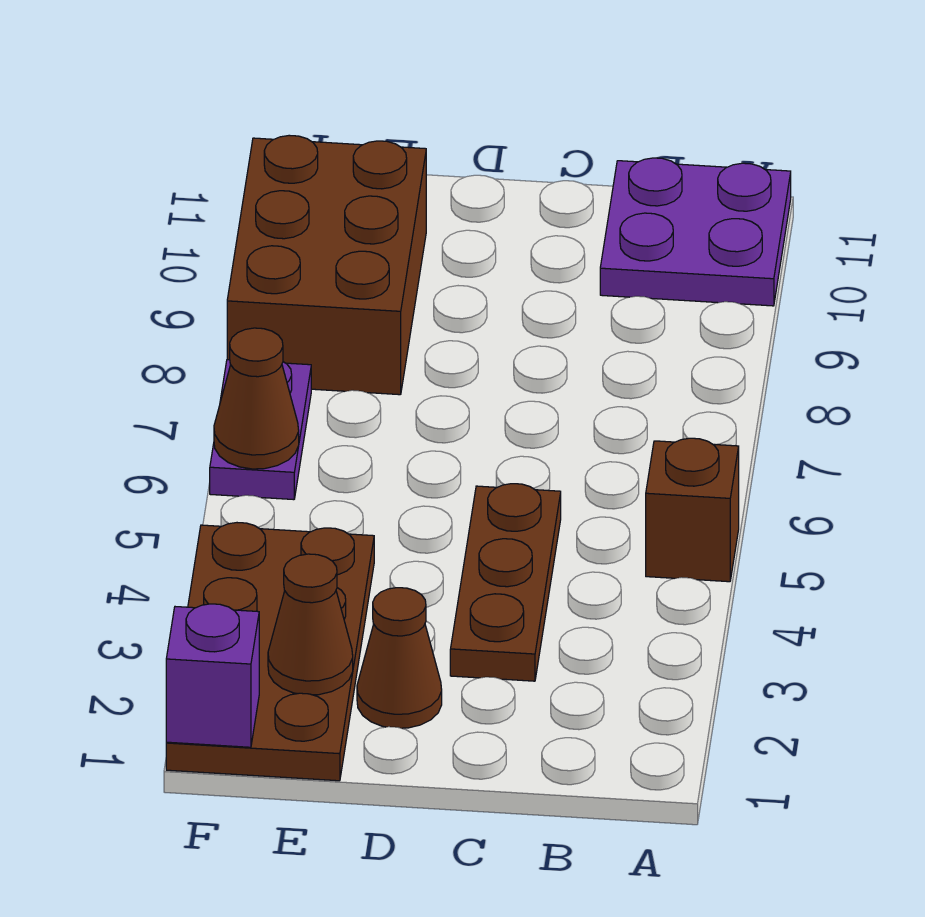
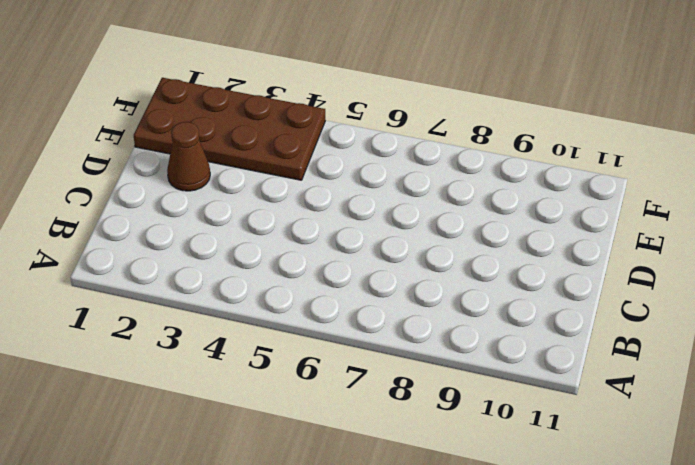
none -> brown 1x1 brick [646,438,739,582]
none -> purple 2x2 plate [600,158,791,306]

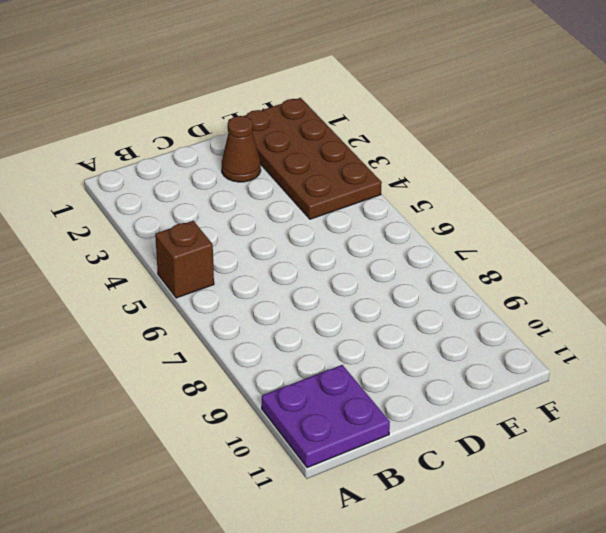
none -> brown 1x3 plate [450,484,561,681]
none -> brown 2x3 brick [227,135,426,395]

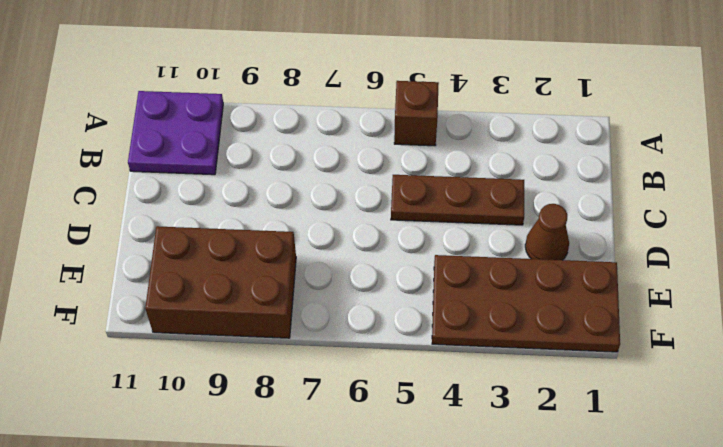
none -> purple 1x2 plate [210,360,311,500]
none -> brown 1x1 cone [268,554,353,695]

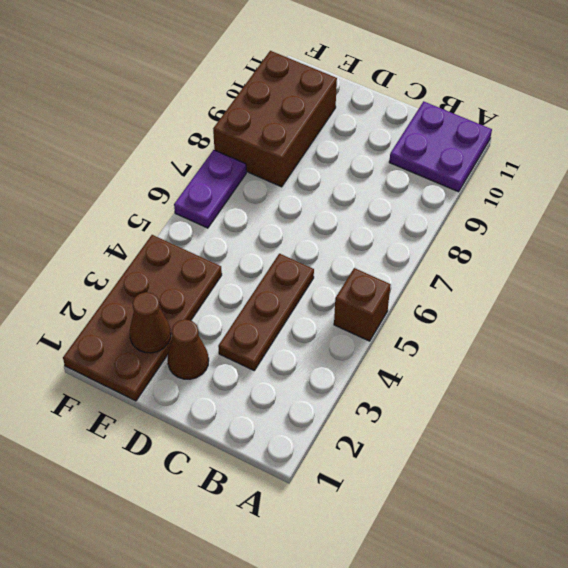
none -> purple 1x1 brick [166,604,259,747]
none -> brown 1x1 cone [214,328,299,469]

